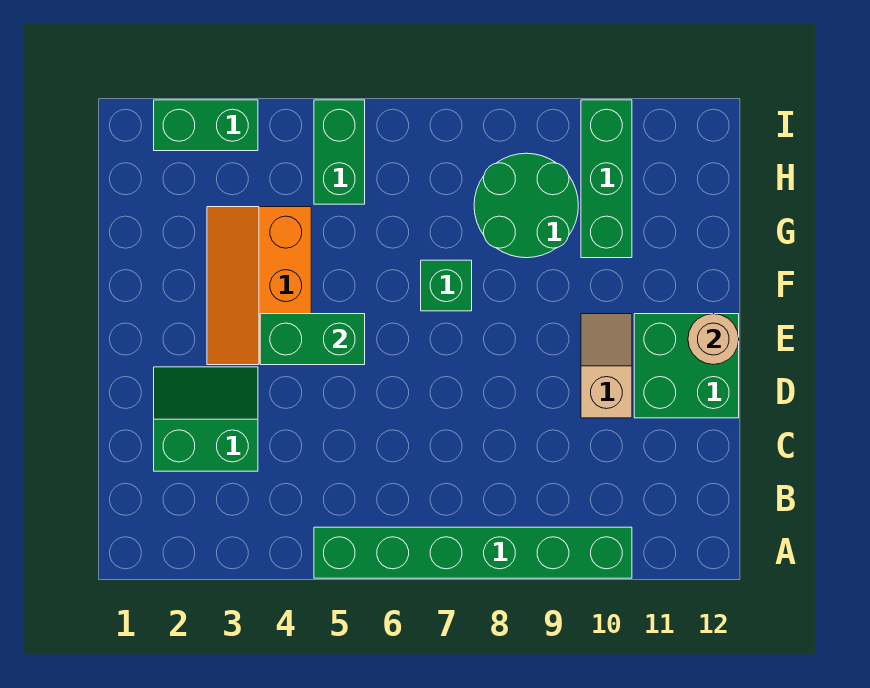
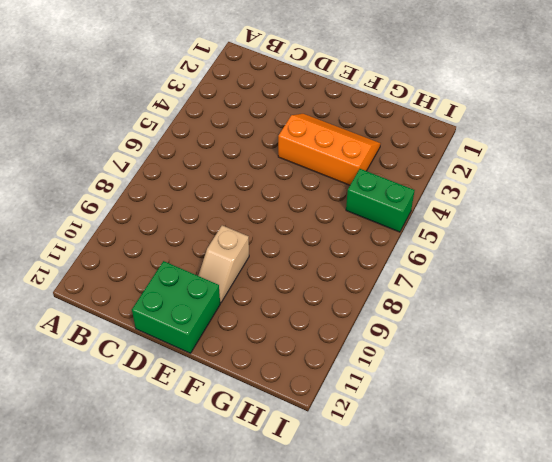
tan 1x2 slope [198,225,249,303] -> tan 1x2 slope turned to [581,314,632,418]
none -> green 1x6 brick [314,527,632,578]
none -> green 2x2 slope [154,367,258,471]
none -> green 1x1 brick [421,260,472,311]

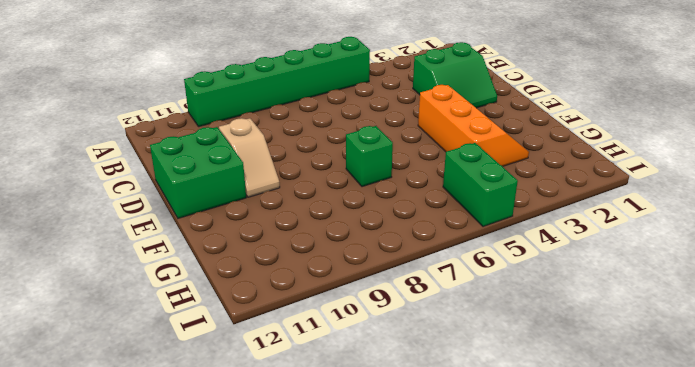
none -> green 2x2 round brick [474,153,578,258]
none -> green 1x3 brick [581,100,632,258]
none -> green 1x2 brick [154,100,258,151]

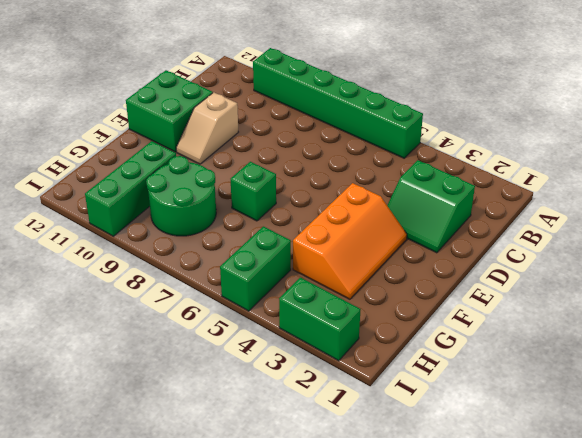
none -> green 1x2 brick [260,314,365,365]
none -> tan 1x1 round brick [688,314,739,365]

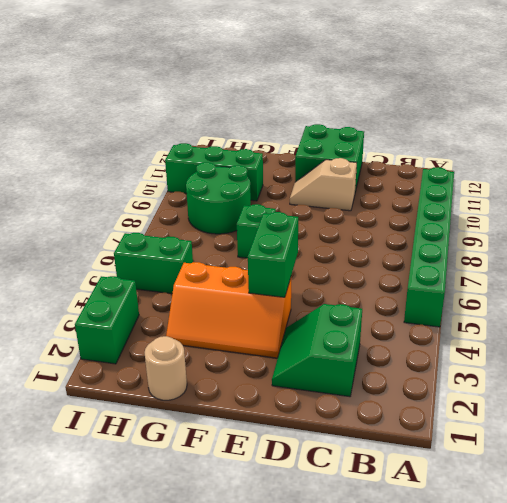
tan 1x1 round brick [145,336,187,400] -> tan 1x1 round brick moved to [688,314,739,365]

